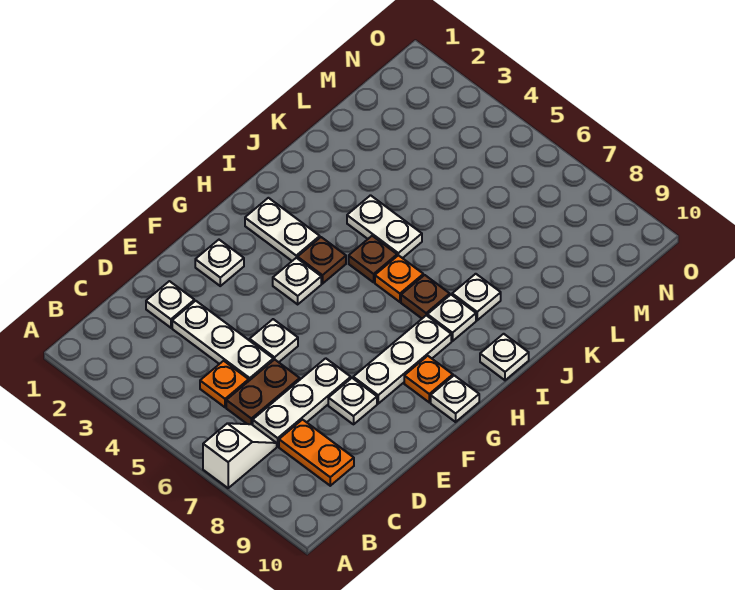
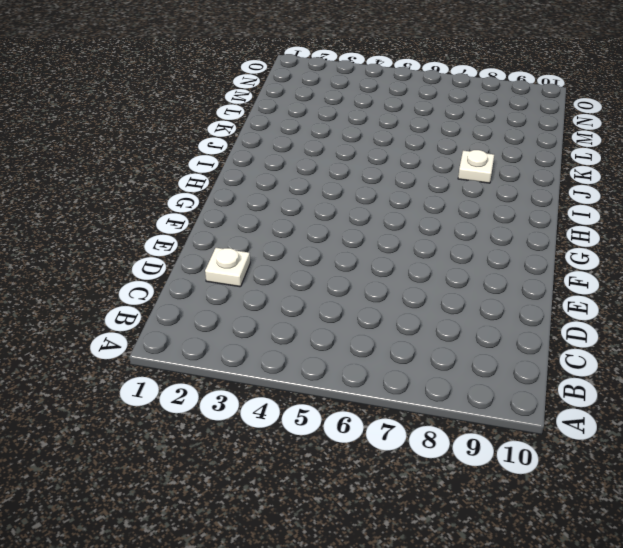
none -> white 1x2 slope [203,423,277,488]
none -> orange 1x1 plate [200,361,249,407]
none -> brown 1x2 plate [226,359,300,425]

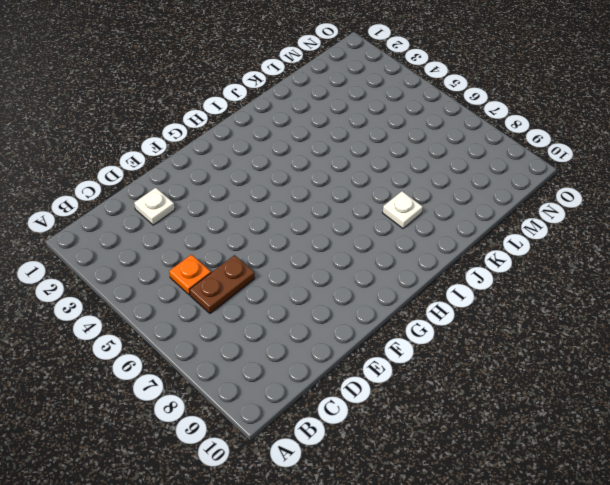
none -> white 1x2 slope [203,423,277,488]
none -> white 1x3 plate [253,358,351,446]
none -> orange 1x2 plate [279,420,354,486]

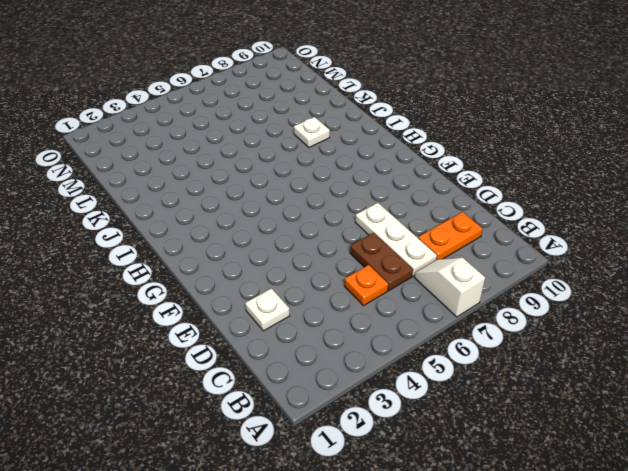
none -> white 1x3 plate [172,301,273,381]
none -> white 1x1 plate [250,319,298,362]
none -> white 1x1 plate [328,378,377,424]

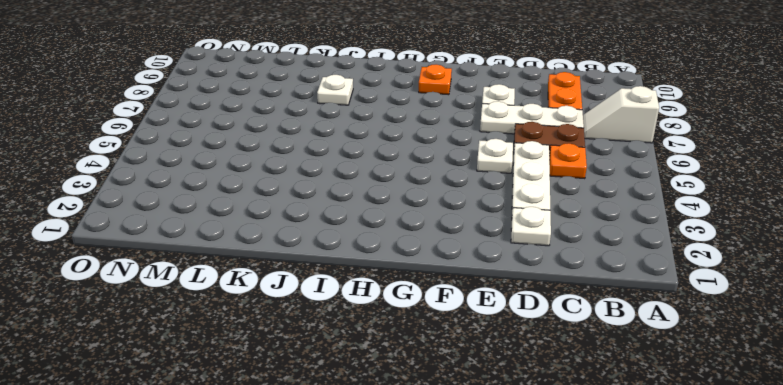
none -> white 1x1 plate [195,240,244,286]
none -> white 1x3 plate [353,315,451,404]
none -> white 1x1 plate [273,258,321,304]

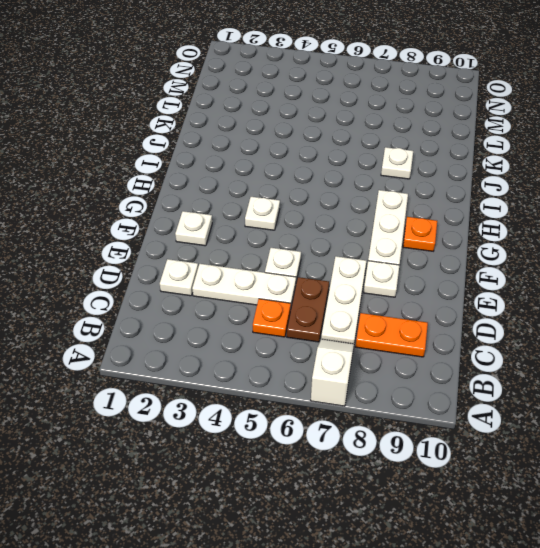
none -> white 1x1 plate [431,375,479,422]
none -> white 1x2 plate [245,198,320,261]
none -> brown 1x1 plate [297,237,346,284]

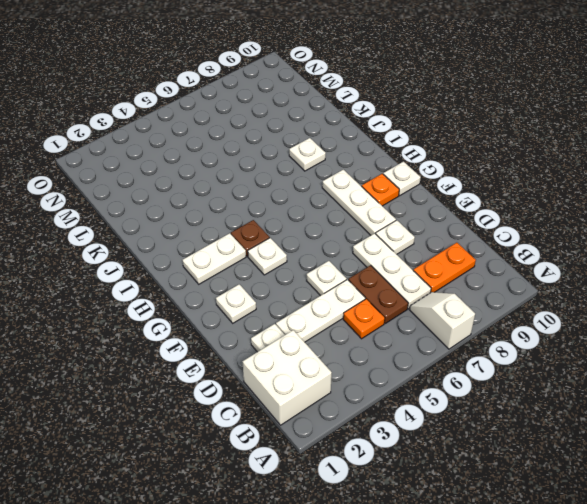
white 2x2 brick [243,330,332,425] -> none
none -> brown 1x1 plate [349,236,397,282]
none -> orange 1x1 plate [375,255,423,302]
none -> brown 1x1 plate [401,275,450,318]

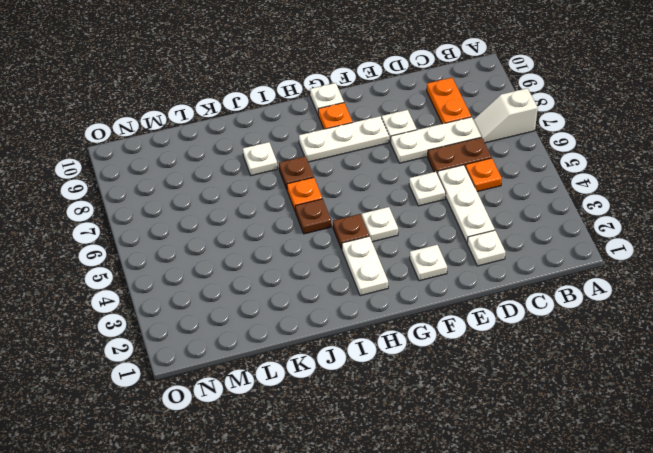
none -> white 1x1 plate [427,295,476,341]
none -> white 1x1 plate [480,334,529,380]
none -> white 1x2 plate [347,195,422,258]

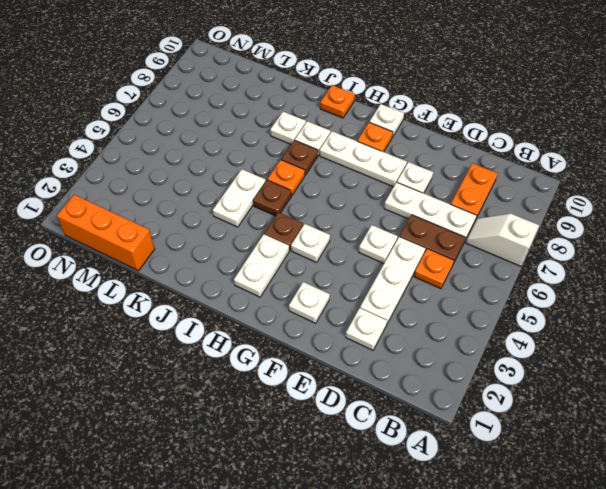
orange 1x1 plate [320,85,355,118] -> white 1x1 plate [480,334,529,380]
orange 1x3 brick [57,195,155,271] -> none

